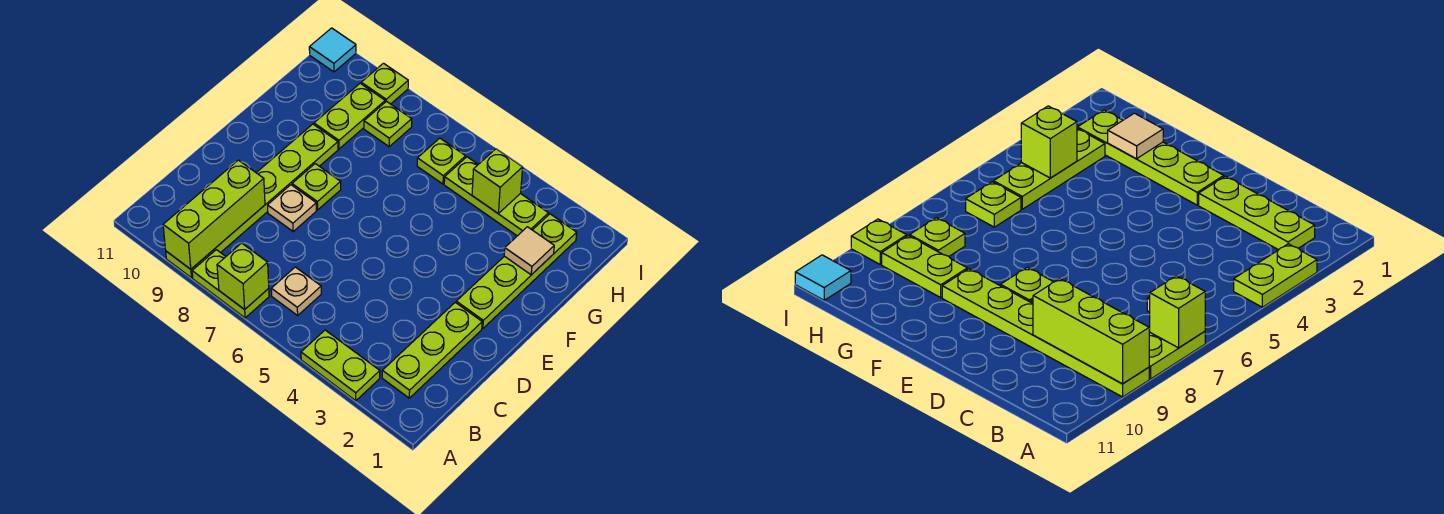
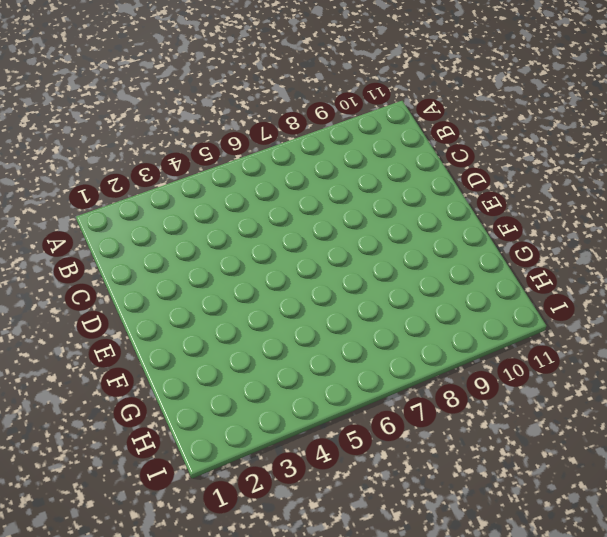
none -> lime 1x2 plate [301,330,380,401]
none -> lime 1x2 plate [192,250,269,318]
none -> lime 1x6 plate [166,124,338,278]

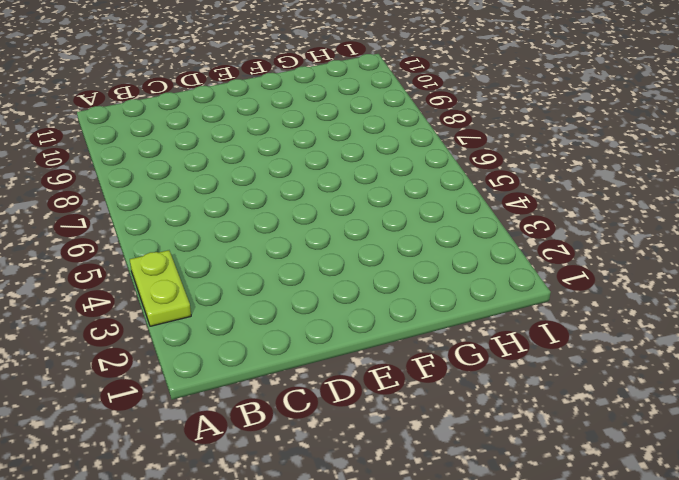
none -> lime 1x2 plate [192,250,269,318]
none -> lime 1x6 plate [166,124,338,278]
none -> lime 1x3 plate [382,302,482,398]

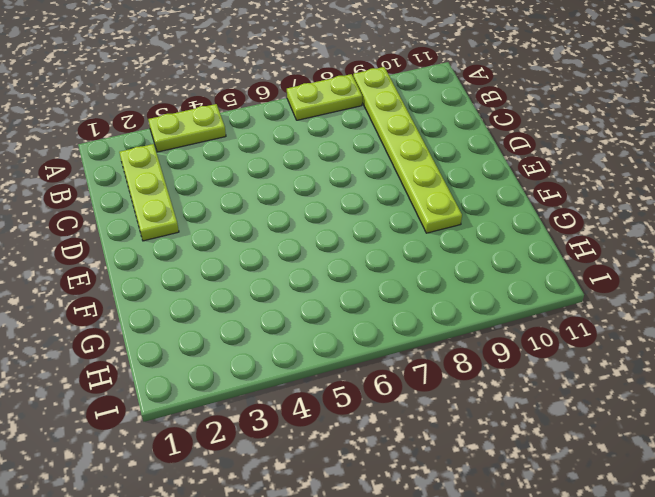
none -> tan 1x1 plate [271,267,321,315]
none -> tan 1x1 plate [268,185,316,231]
none -> lime 1x4 plate [456,214,577,328]

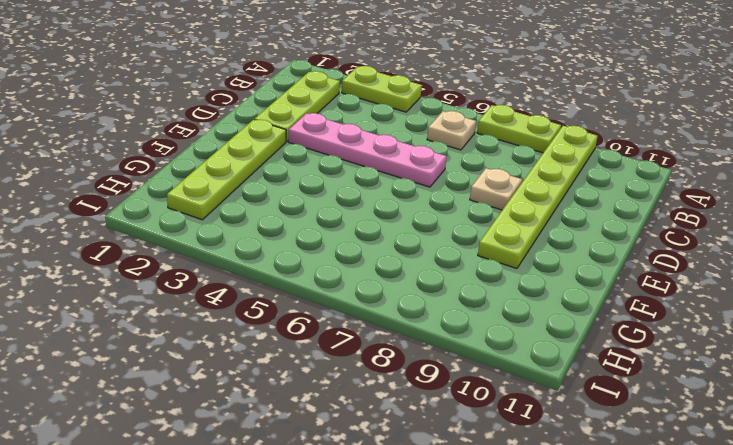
pink 1x4 plate [288,113,447,187] -> none
none -> lime 1x1 plate [292,164,341,210]
none -> lime 1x2 plate [314,83,385,149]
none -> lime 1x3 plate [444,157,548,236]

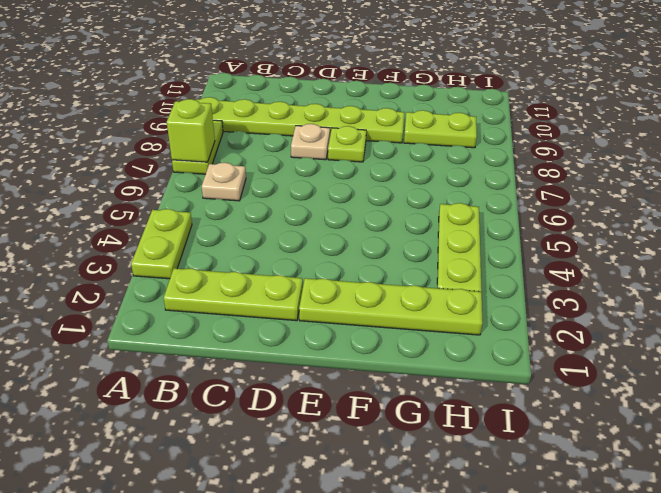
none -> lime 1x1 plate [417,138,466,184]
none -> lime 1x1 plate [364,101,412,147]
none -> lime 1x1 plate [361,63,408,104]

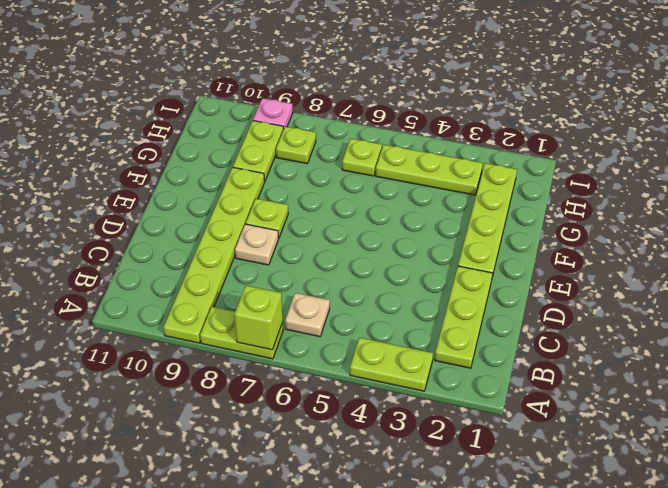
pink 1x1 plate [253,98,293,129] -> lime 1x1 plate [361,63,408,104]
none -> cyan 1x1 tile [309,28,356,72]
none -> lime 1x3 brick [163,160,265,269]
none -> tan 1x1 tile [504,227,554,275]

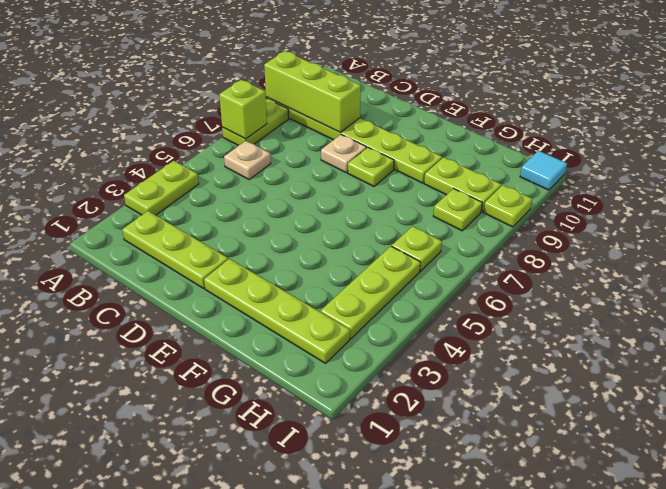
none -> tan 1x1 tile [504,227,554,275]
none -> lime 1x1 brick [472,149,523,213]

